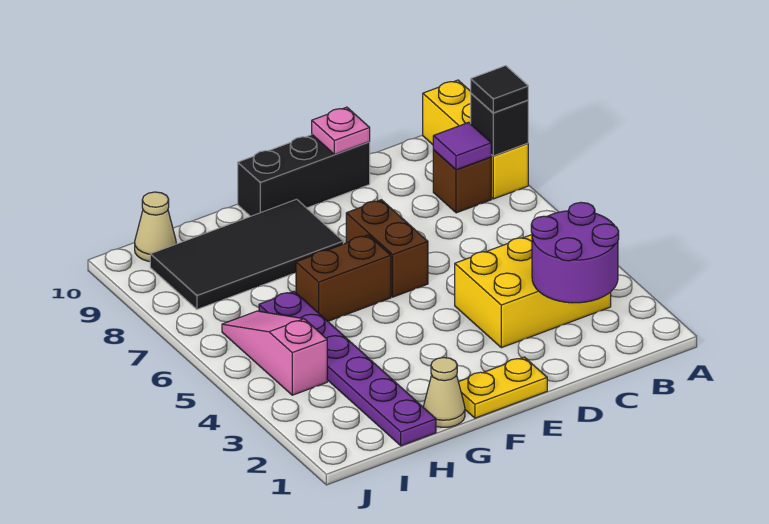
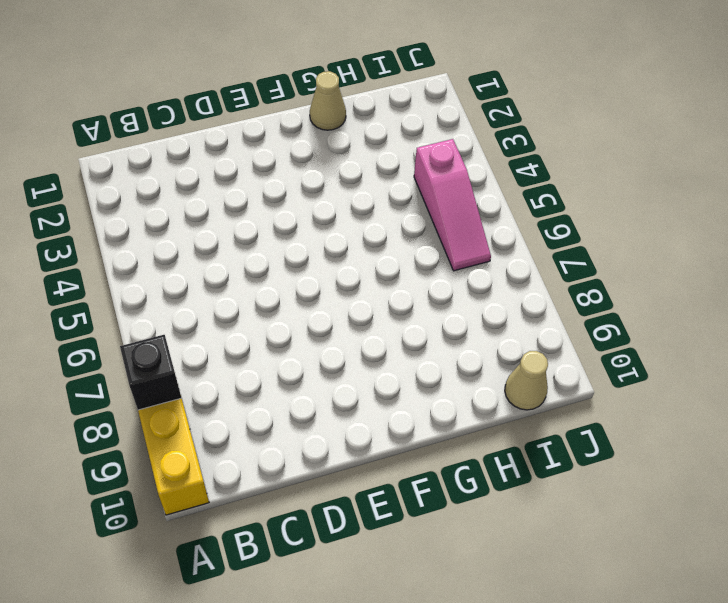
none -> yellow 2x3 brick [455,235,611,348]
none -> brown 1x1 brick [433,150,491,213]
none -> black 1x3 brick [238,135,370,216]

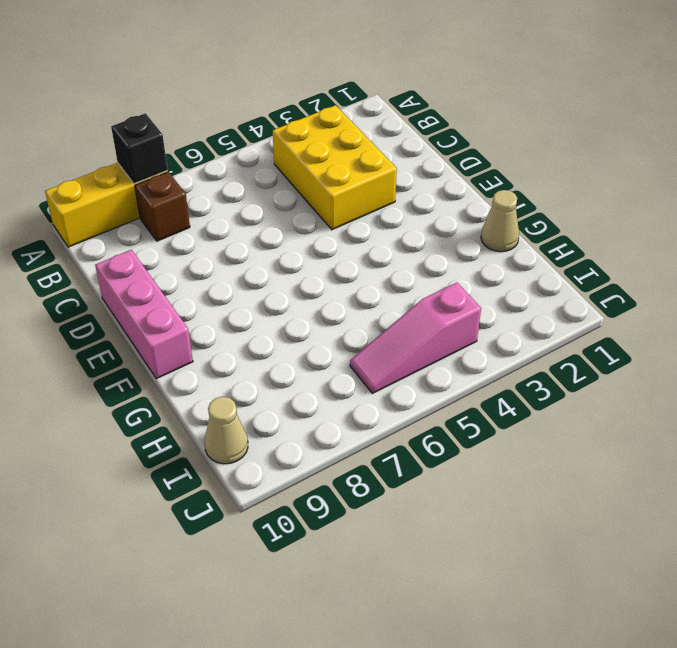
pink 1x3 brick [95,250,193,379] -> black 1x3 brick [238,135,370,216]
none -> yellow 1x2 plate [459,357,547,418]
none -> brown 1x2 brick [346,200,428,297]
none -> brown 1x2 brick [296,235,391,321]

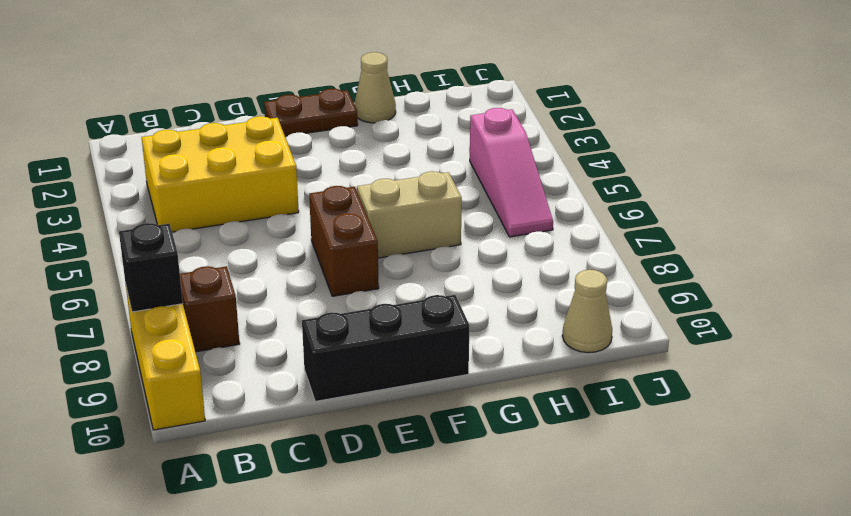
brown 1x2 plate [264,89,358,136] -> yellow 1x2 plate [459,357,547,418]
tan 1x2 brick [357,171,462,258] -> brown 1x2 brick [296,235,391,321]
none -> black 2x4 tile [150,199,343,309]
none -> purple 1x6 plate [259,291,436,446]
none -> purple 2x2 round brick [531,202,619,303]

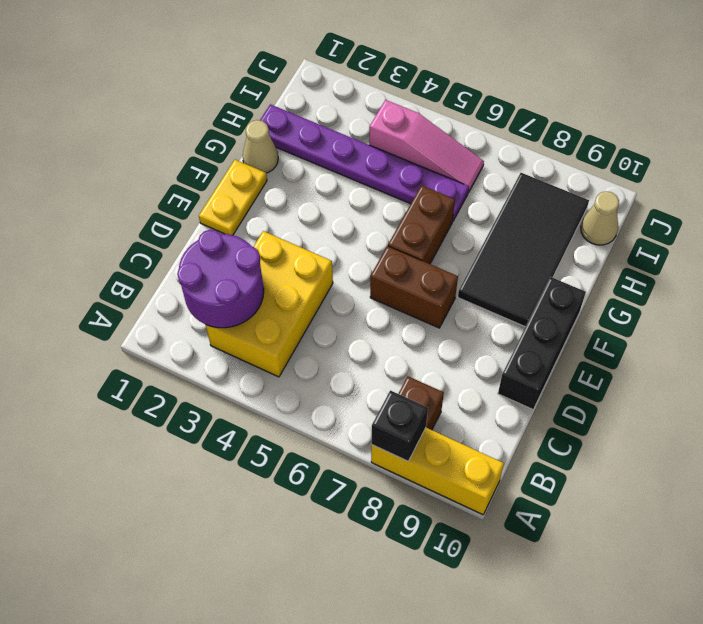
none -> purple 1x1 tile [433,122,491,170]
none -> pink 1x1 plate [312,107,370,154]
none -> black 1x1 tile [471,66,528,113]

